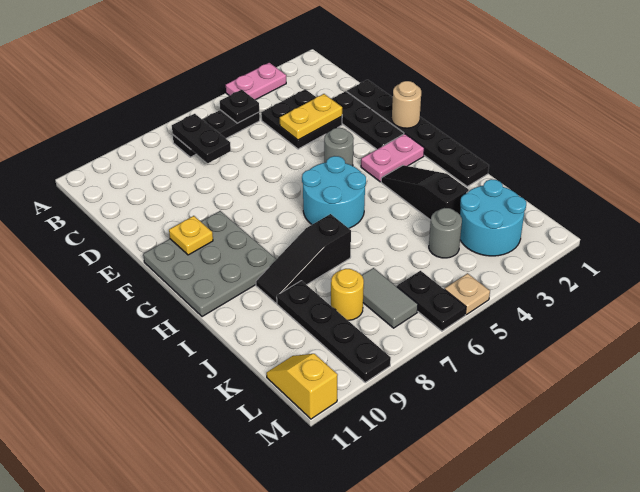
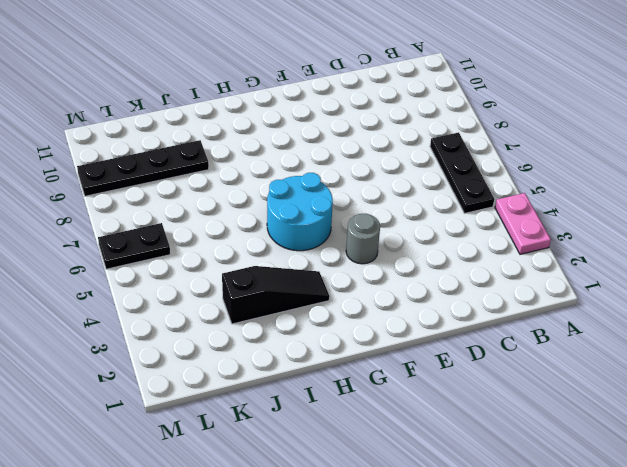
none -> black 2x2 plate [261,89,342,149]
none -> black 1x6 plate [347,80,489,186]
none -> black 1x3 plate [332,91,404,149]

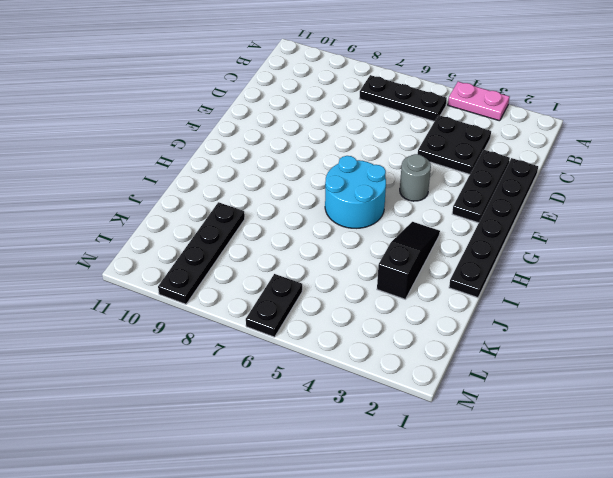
none -> grey 3x3 plate [143,211,276,317]
none -> pink 1x2 plate [361,134,424,182]
none -> black 1x3 slope [256,214,351,303]

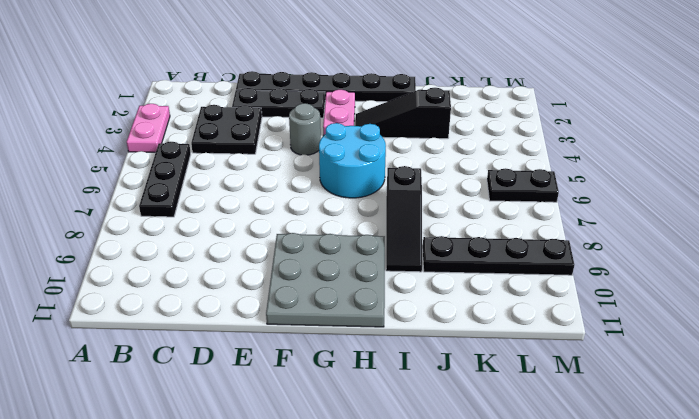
none -> cyan 2x2 round brick [460,179,526,256]
none -> grey 1x1 round brick [429,208,462,258]
none -> grey 1x2 tile [362,268,418,328]

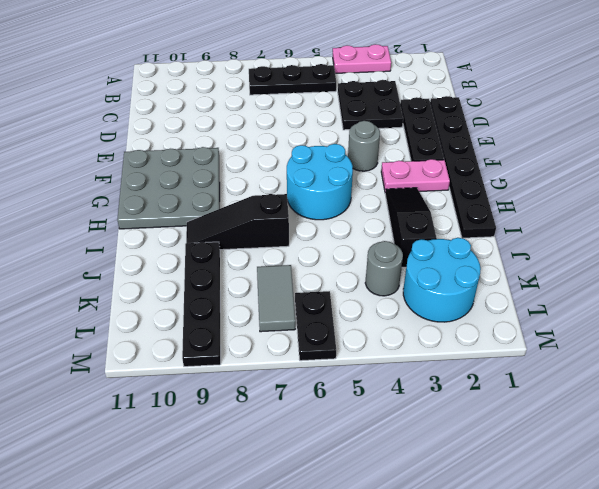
none -> yellow 1x1 round brick [331,269,364,320]
none -> yellow 1x2 slope [266,354,338,419]
none -> tan 1x1 plate [445,273,490,315]

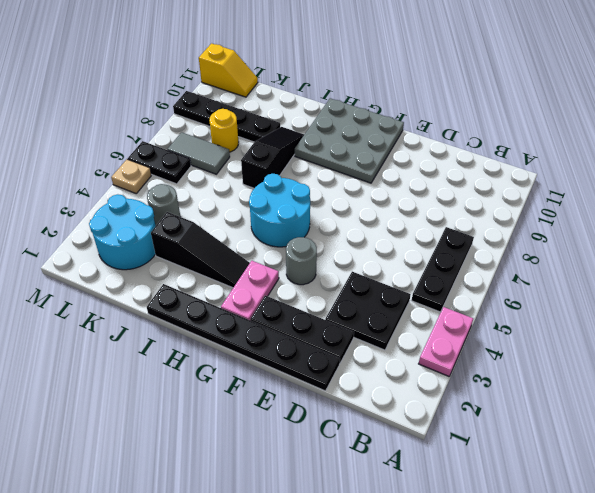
none -> black 1x1 plate [220,90,259,123]
none -> black 1x2 plate [172,114,231,163]
none -> yellow 1x2 plate [280,94,342,140]

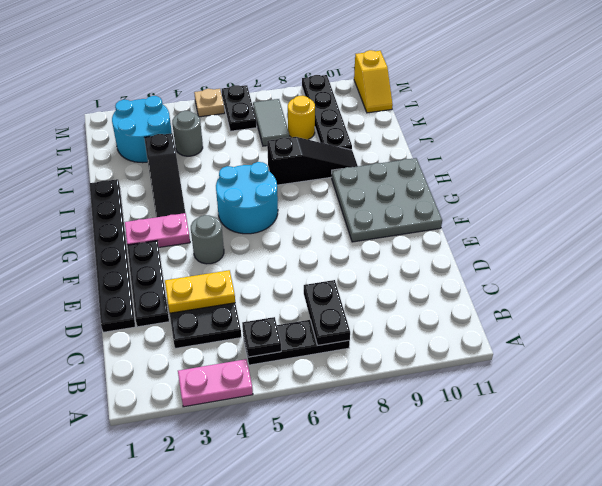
none -> tan 1x1 round brick [392,81,421,128]
none -> yellow 1x1 plate [169,216,213,255]

